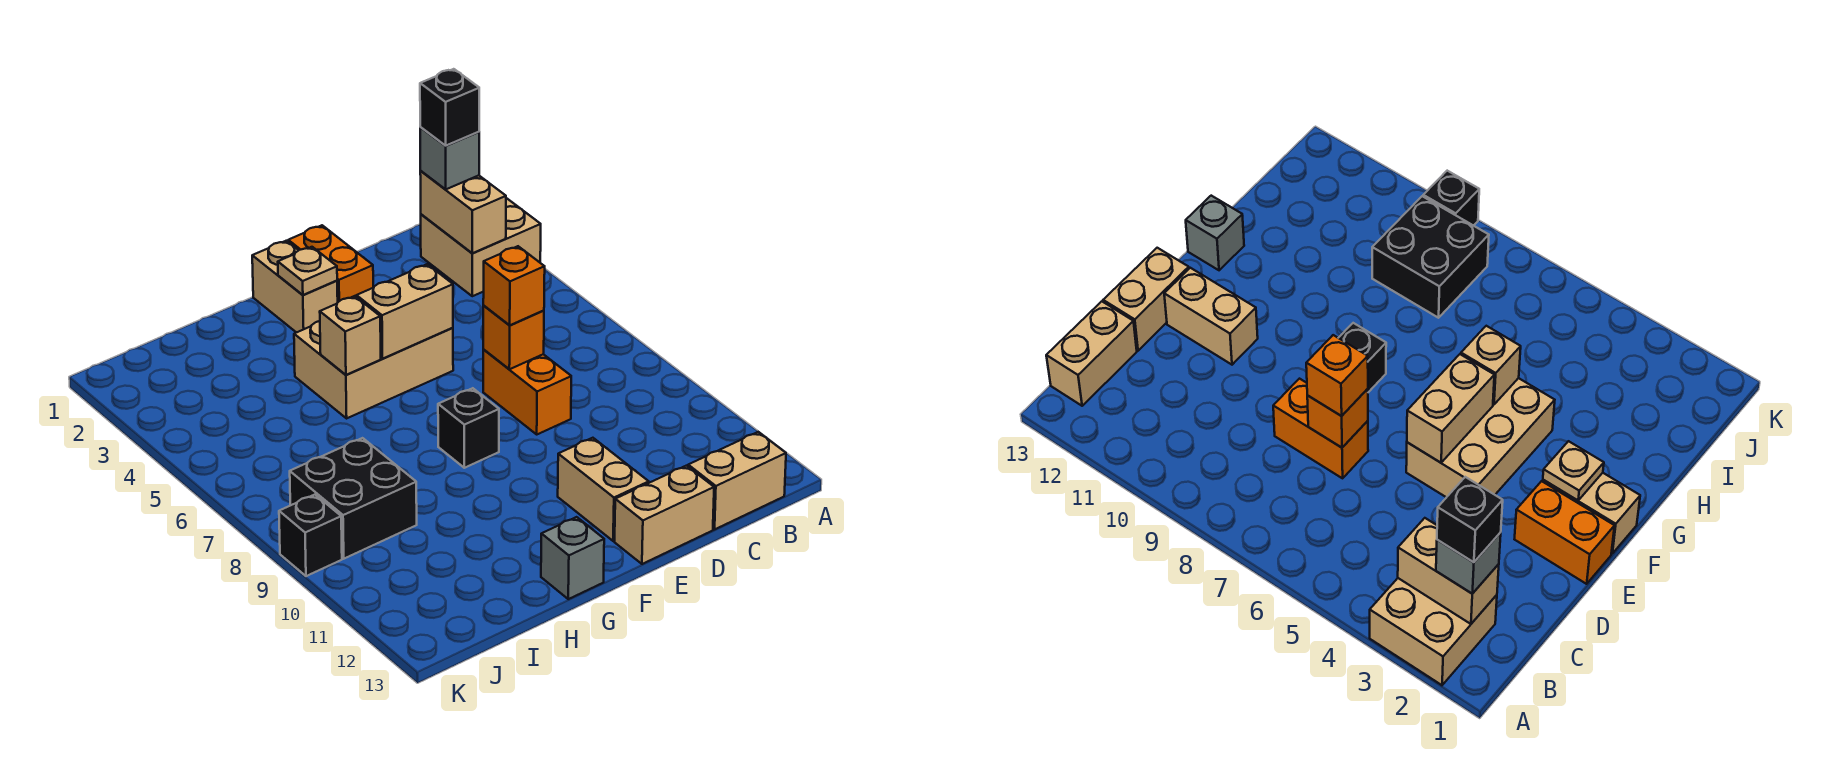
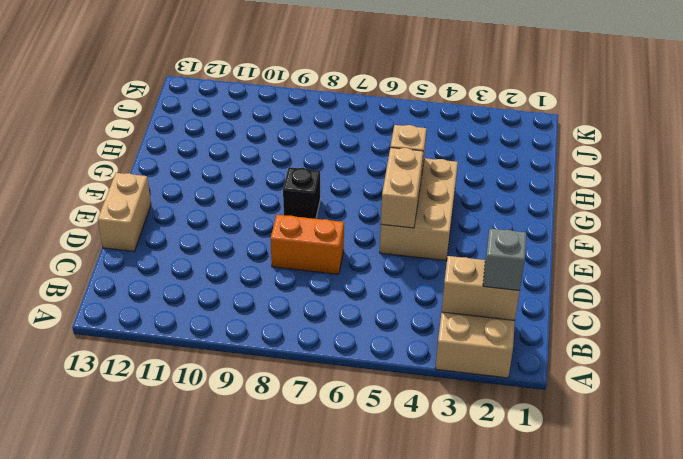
none -> tan 1x2 brick [688,432,786,529]
none -> orange 1x2 brick [288,225,373,302]
none -> tan 1x2 brick [558,438,649,541]

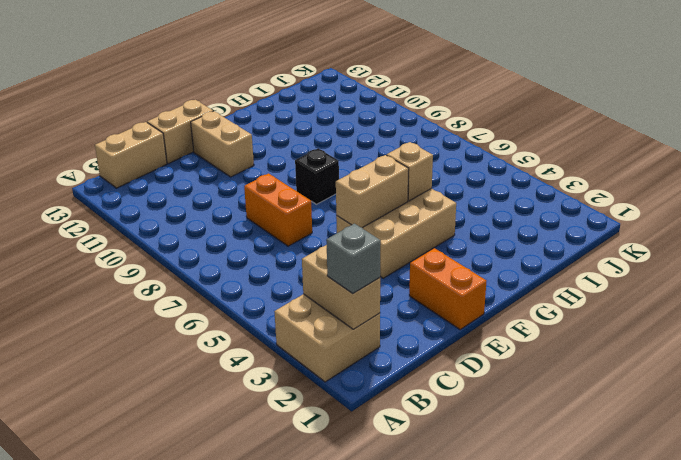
none -> tan 1x2 brick [252,241,338,333]
none -> grey 1x1 brick [541,517,604,599]
none -> black 2x2 brick [290,438,417,559]

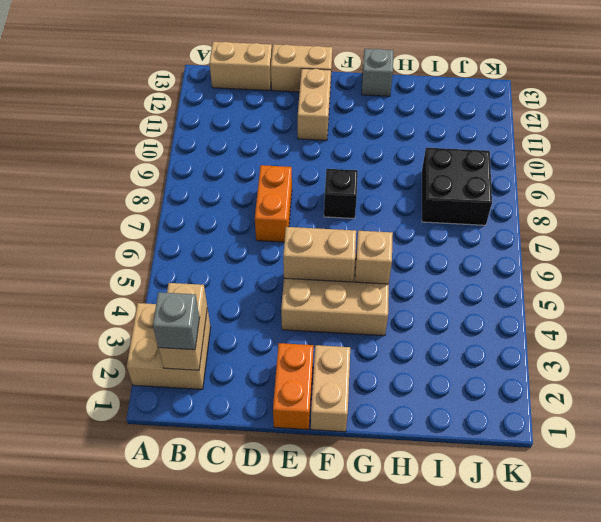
none -> black 1x1 brick [279,495,342,576]
none -> orange 1x1 brick [483,306,544,369]
none -> tan 1x1 plate [278,247,337,295]

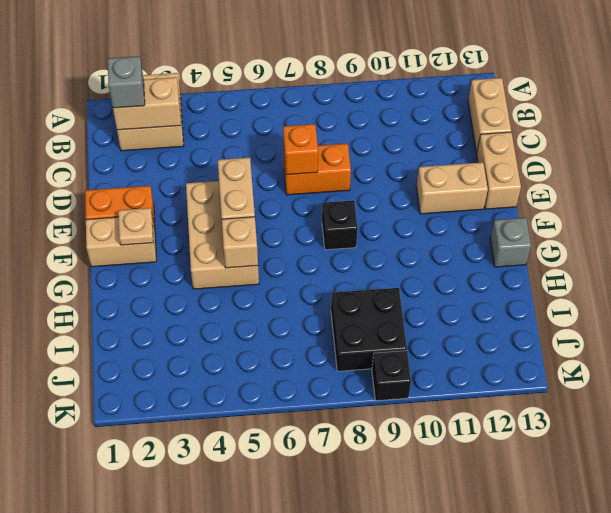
none -> orange 1x1 brick [483,246,545,325]
none -> black 1x1 brick [420,69,479,146]

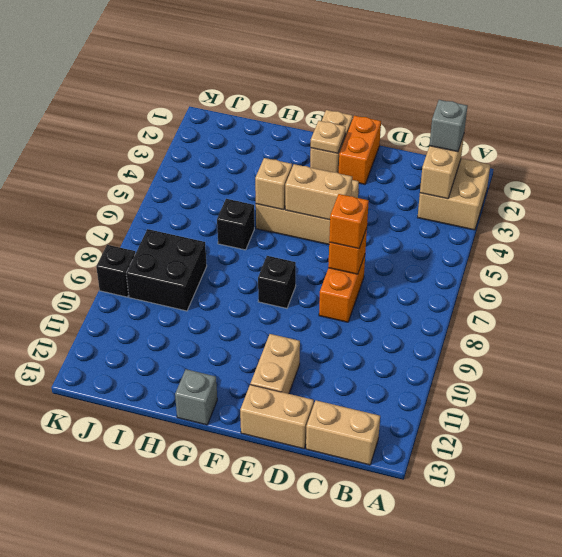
black 1x1 brick [217,199,254,250] -> black 1x1 brick moved to [420,69,479,146]

